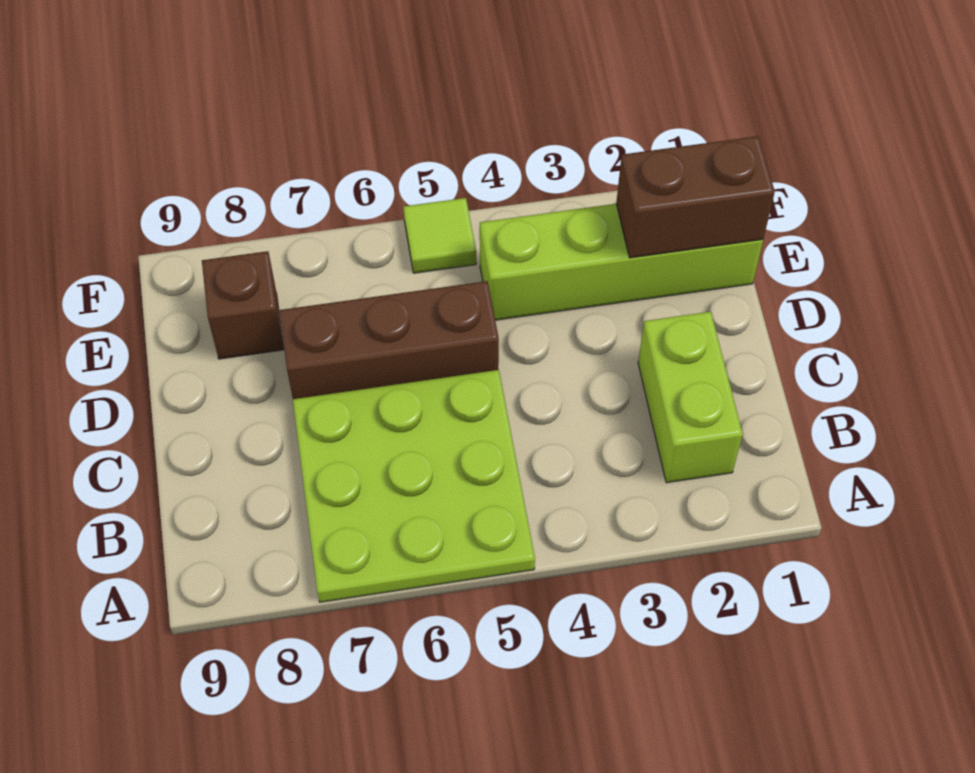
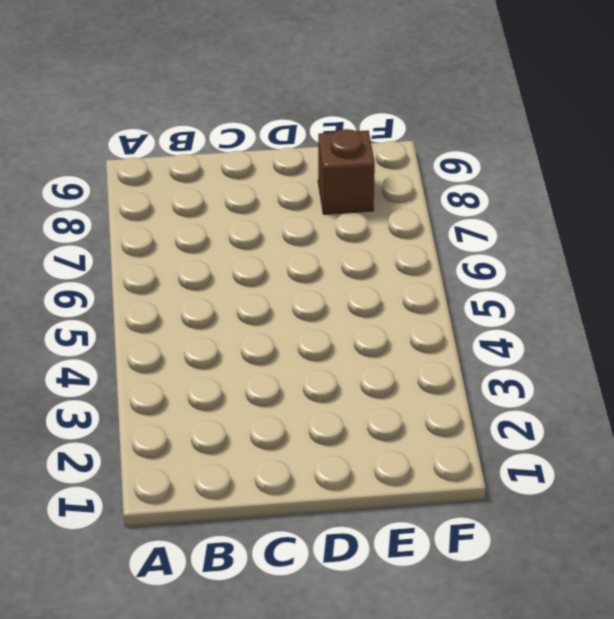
none -> lime 3x3 plate [293,370,535,602]
none -> lime 1x2 brick [638,312,743,483]

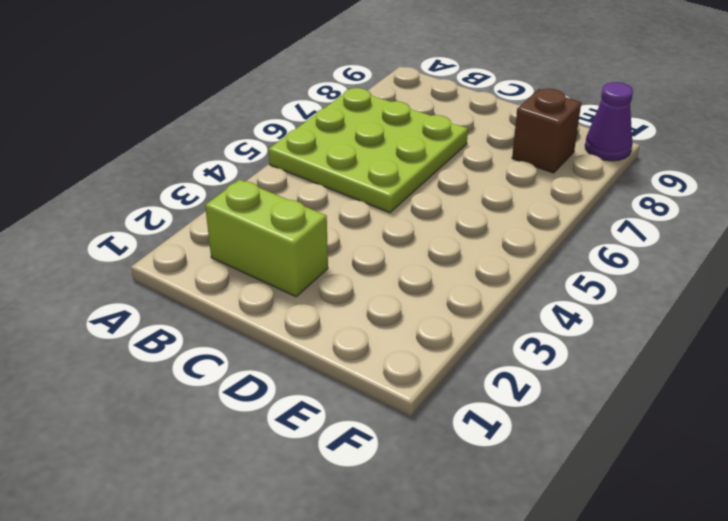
purple 1x1 cone [585,82,633,161] -> none
none -> brown 1x3 brick [279,281,499,399]
none -> lime 1x4 brick [480,204,763,320]

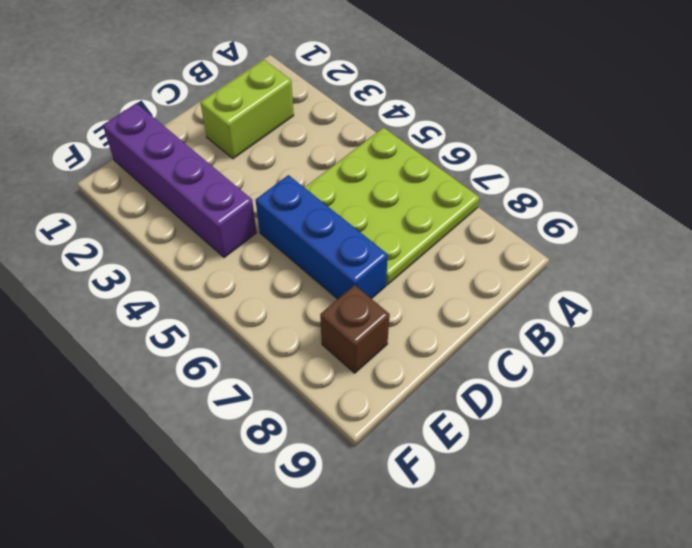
blue 1x3 brick [256,175,388,299] -> brown 1x3 brick [279,281,499,399]
purple 1x4 brick [103,103,257,258] -> lime 1x4 brick [480,204,763,320]
none -> lime 1x1 tile [403,198,476,273]
none -> brown 1x2 brick [616,136,775,258]

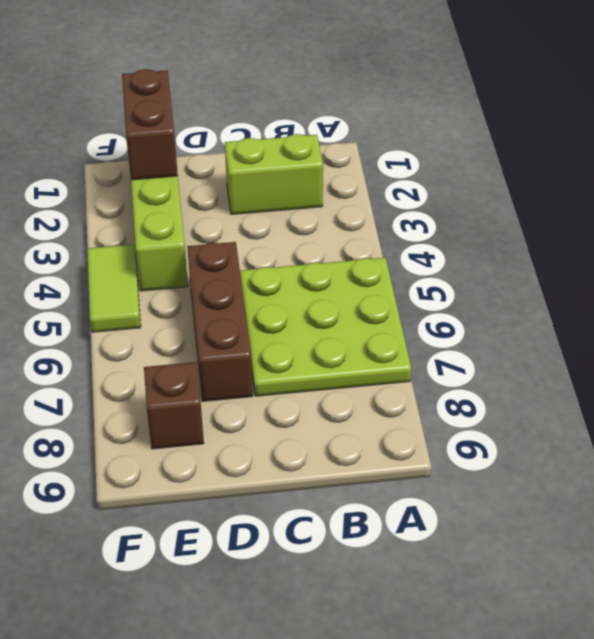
lime 1x2 tile [87,244,141,332] -> lime 1x1 tile [403,198,476,273]

